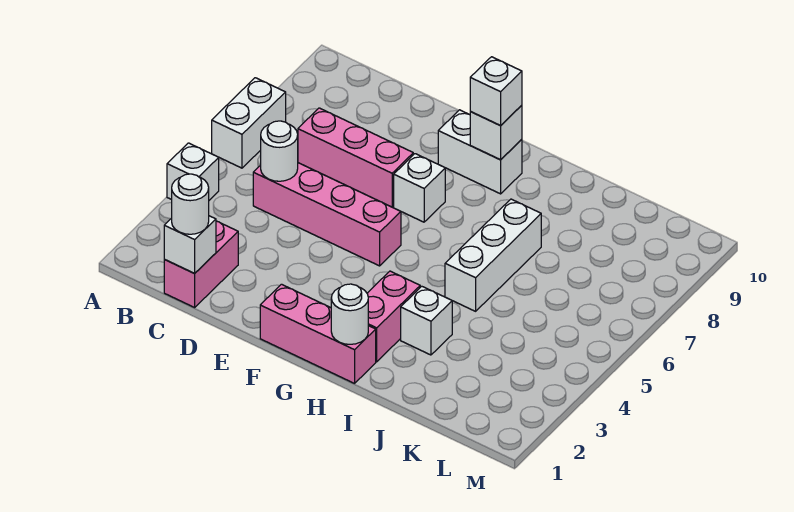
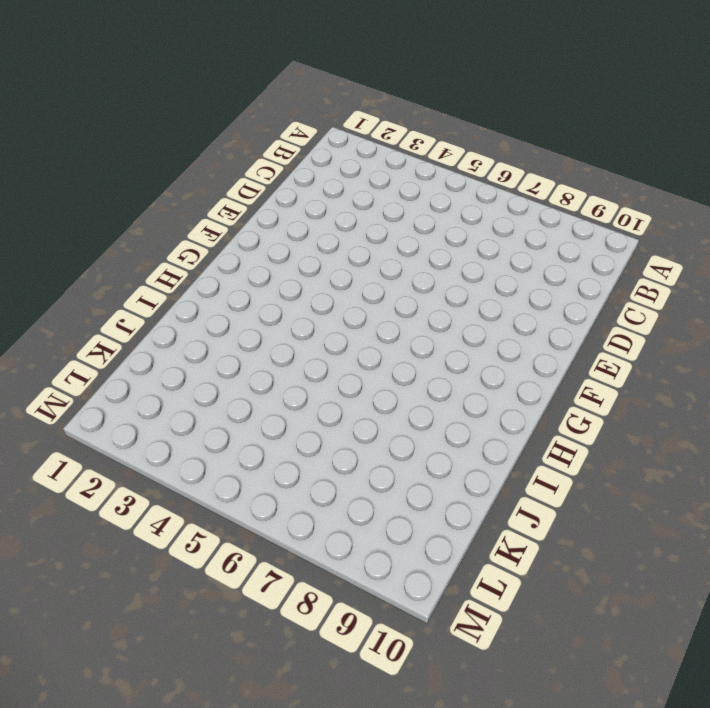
none -> white 1x1 brick [167,143,219,200]
none -> white 1x2 brick [212,78,286,168]
none -> pink 1x2 brick [164,221,238,307]

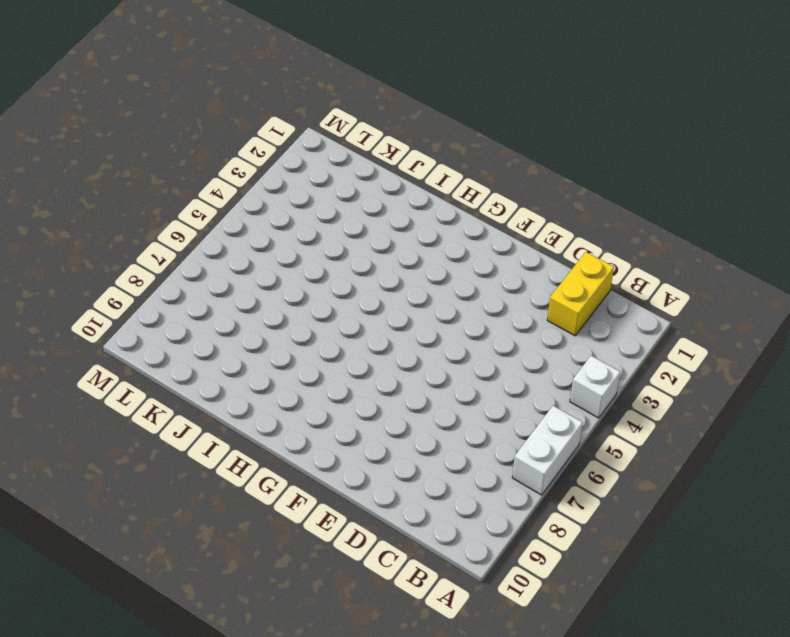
yellow 1x2 brick [547,252,614,336] -> pink 1x2 brick [164,221,238,307]
none -> pink 1x4 brick [253,163,401,266]
none -> pink 1x3 brick [298,108,413,207]
none -> pink 1x3 brick [260,284,376,383]

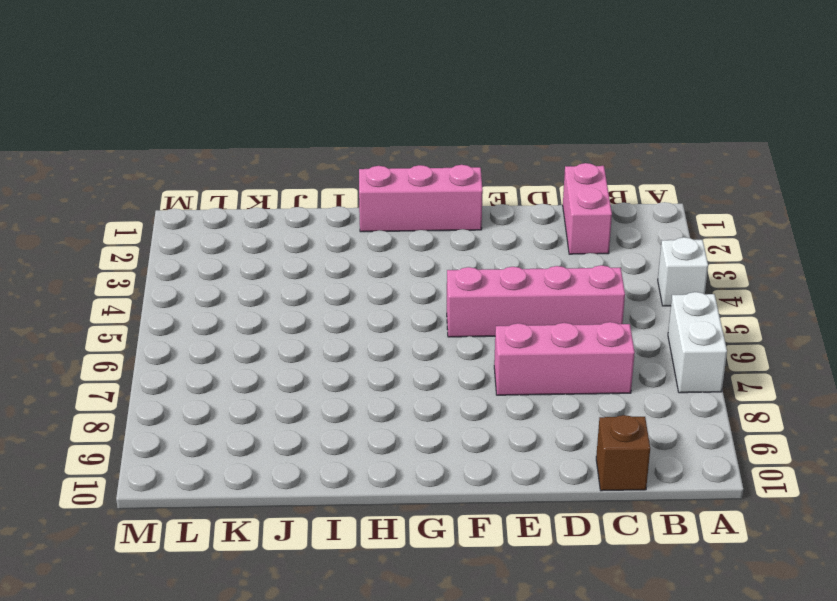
brown 1x1 brick [596,415,650,491] -> none
none -> white 1x1 brick [394,154,445,222]
none -> white 1x2 brick [438,110,522,194]
none -> pink 1x2 brick [367,271,420,362]

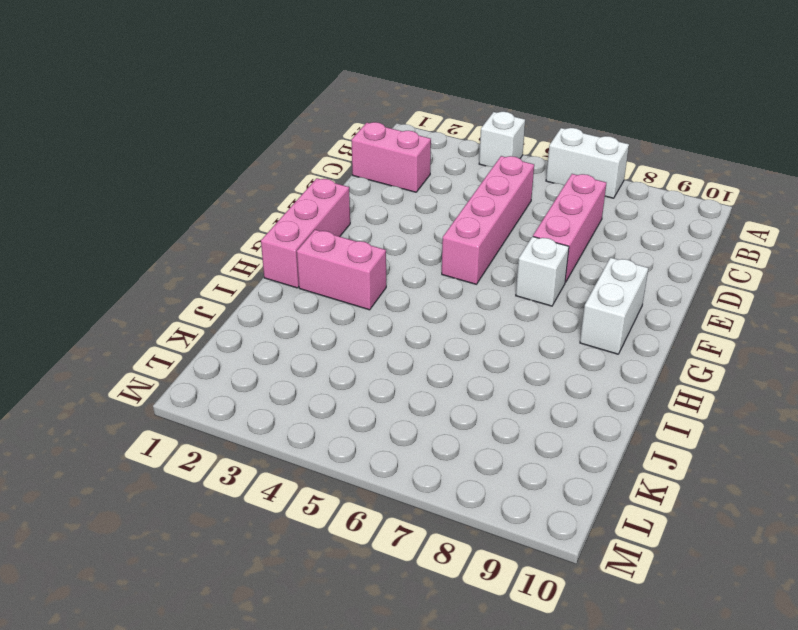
none -> white 1x1 brick [401,286,452,355]
none -> white 1x3 brick [445,199,541,311]
none -> white 1x1 brick [164,216,216,273]

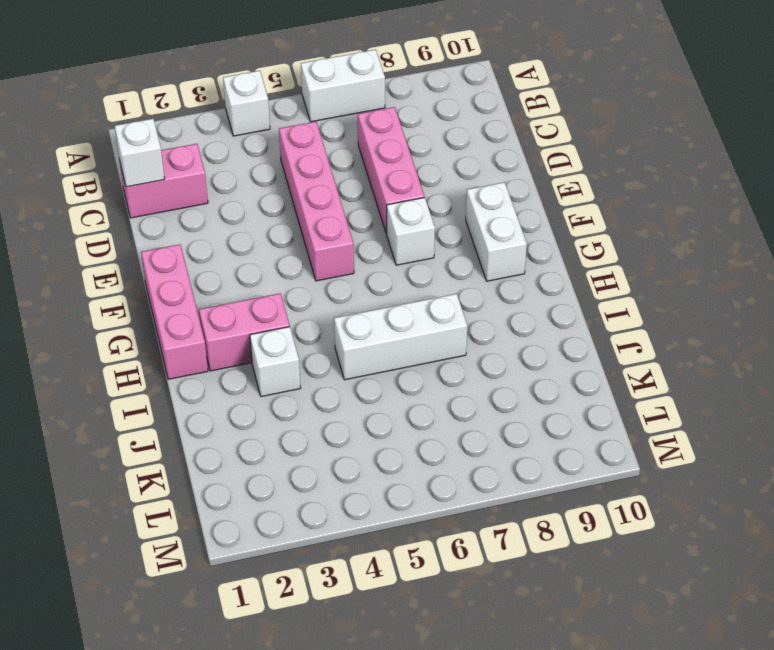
none -> white 1x1 round brick [261,121,298,181]
none -> white 1x1 brick [470,105,522,160]
none -> white 1x1 round brick [331,284,368,344]

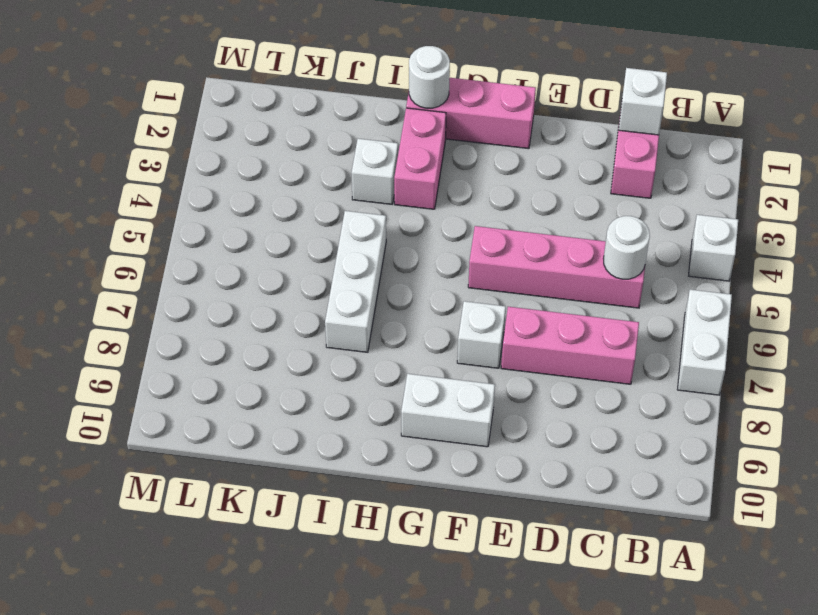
none -> white 1x1 brick [470,105,522,160]
none -> white 1x1 round brick [172,174,209,234]
none -> white 1x1 brick [470,57,522,125]

